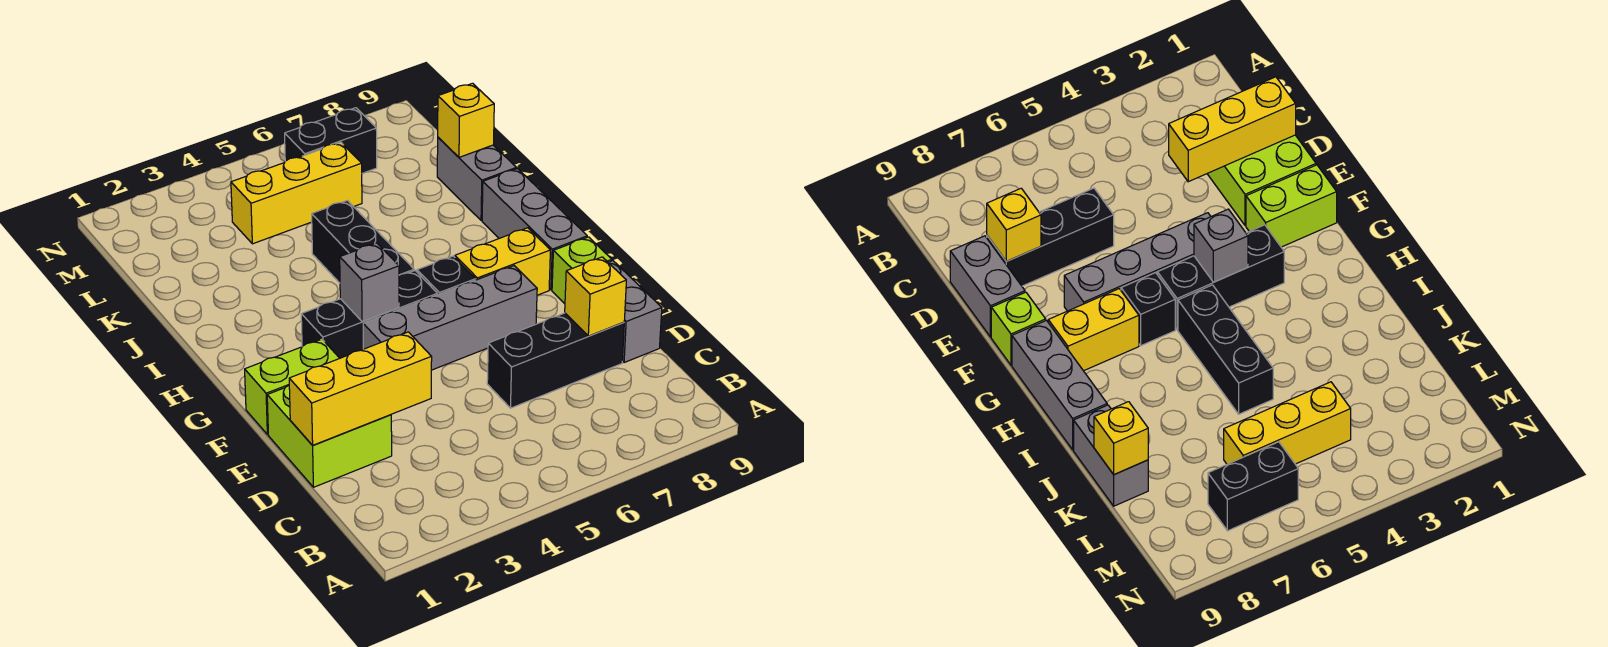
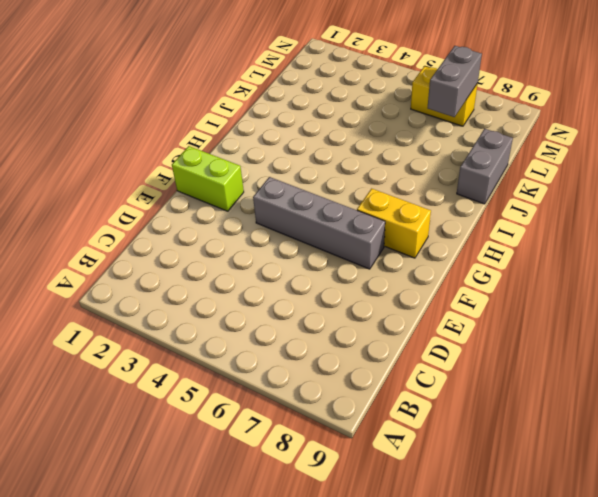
grey 1x2 brick [428,46,482,117] -> grey 1x2 brick moved to [608,261,662,363]
yellow 1x2 brick [411,66,478,126] -> black 1x2 brick [285,108,377,174]
none -> lime 2x2 brick [267,385,392,487]
none -> black 1x3 brick [487,313,624,408]
none -> lime 1x1 brick [552,237,612,304]

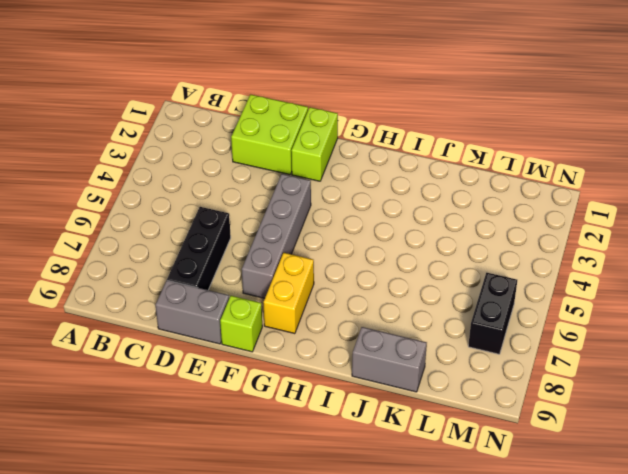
none -> black 1x3 brick [301,271,437,358]
none -> black 1x1 brick [417,256,475,295]
none -> grey 1x3 brick [482,169,587,290]

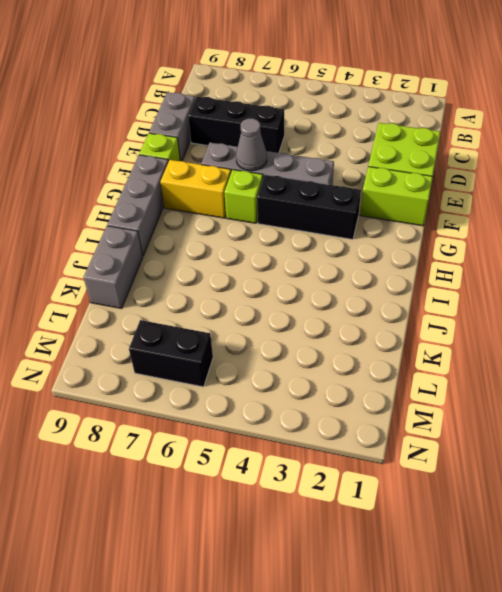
grey 1x1 cone [236,118,267,171] -> none
lime 1x1 brick [224,170,263,223] -> black 1x1 brick [417,256,475,295]
none -> black 1x3 brick [312,201,414,283]
none -> yellow 1x3 brick [231,142,362,244]
none -> yellow 1x3 brick [289,332,432,445]

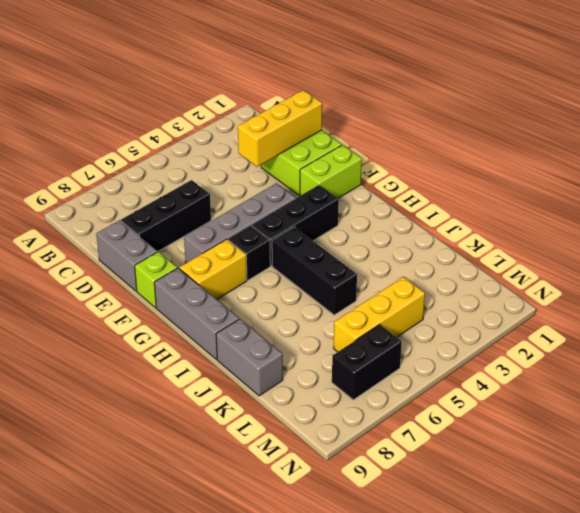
none -> yellow 1x1 brick [565,257,626,336]
none -> grey 1x1 brick [340,243,399,322]
none -> yellow 1x1 brick [438,83,494,157]

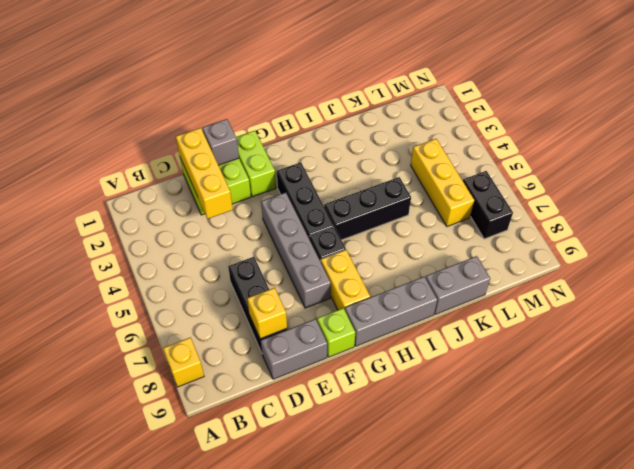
yellow 1x1 brick [163,337,204,387] -> yellow 1x1 brick moved to [438,83,494,157]
grey 1x1 brick [202,119,239,165] -> grey 1x1 brick moved to [340,243,399,322]

